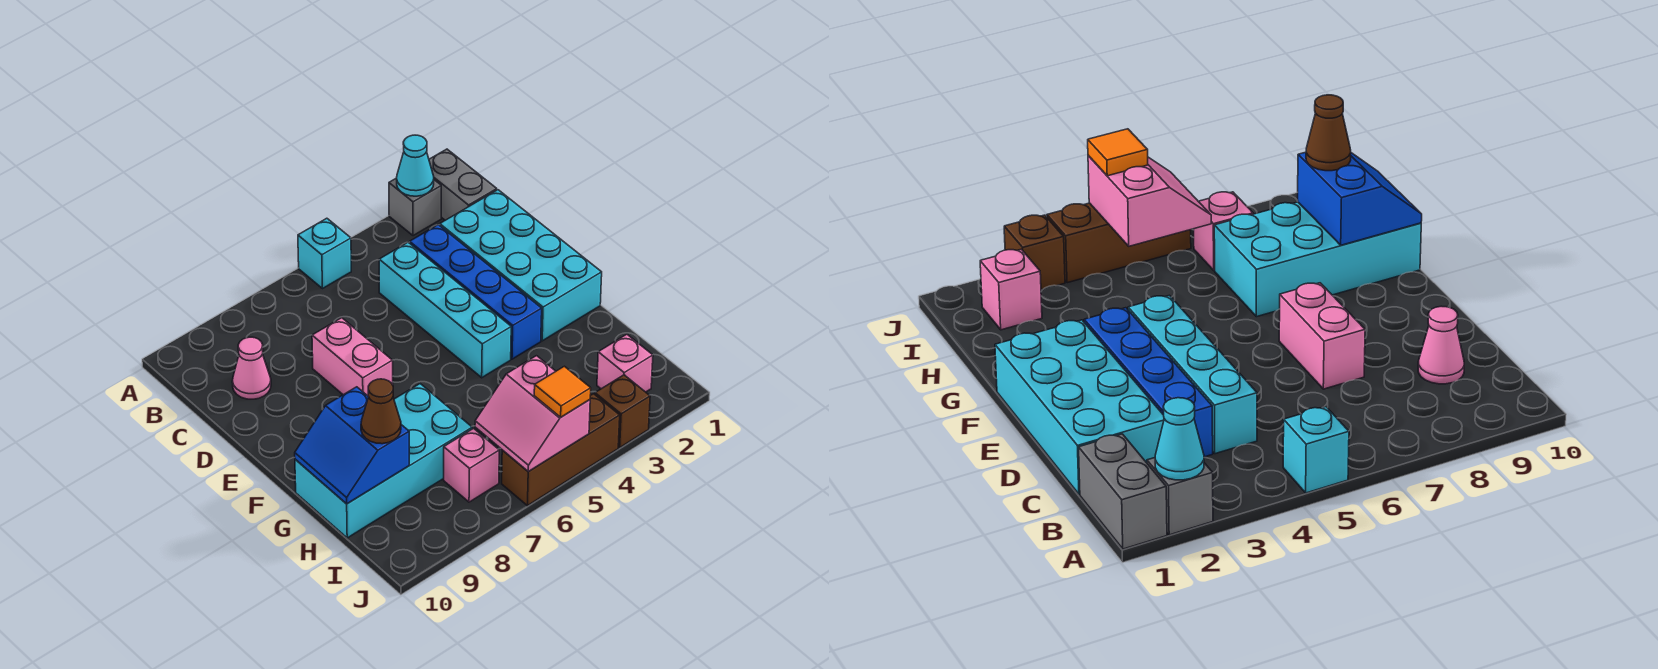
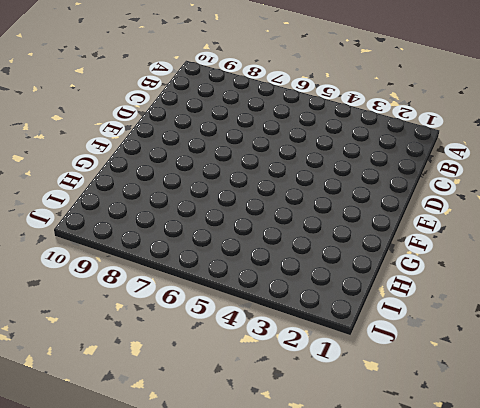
none -> grey 1x2 brick [429,149,497,220]
none -> grey 1x1 brick [389,178,441,236]
none -> cyan 1x1 brick [298,218,351,288]

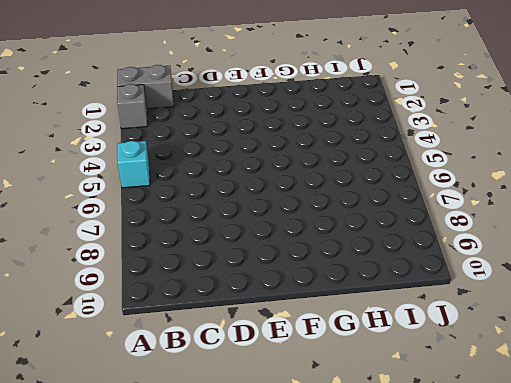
none -> cyan 2x4 brick [440,190,602,341]
none -> blue 1x4 brick [410,225,542,359]
none -> cyan 1x4 brick [379,242,511,378]

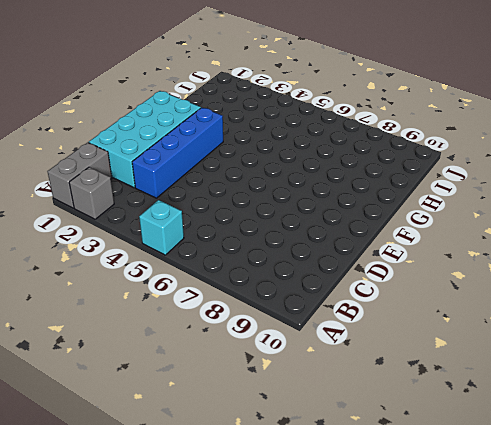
none -> cyan 1x4 brick [379,242,511,378]
none -> pink 1x1 cone [232,337,271,399]
none -> pink 1x2 brick [312,318,393,396]

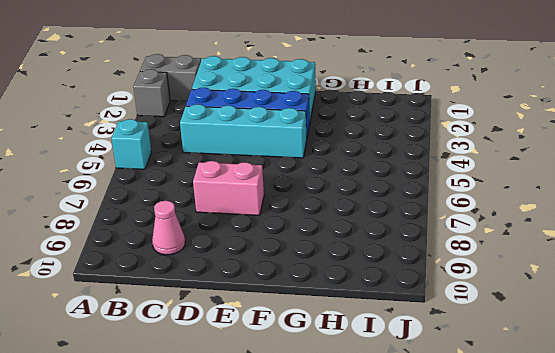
none -> cyan 2x4 brick [295,384,472,538]
none -> pink 1x1 brick [597,334,653,392]
none -> pink 1x1 brick [444,428,499,502]

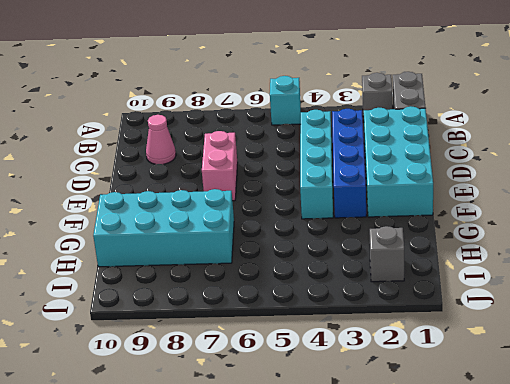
grey 1x1 brick [370,226,404,282] -> pink 1x1 brick [597,334,653,392]
none -> pink 1x1 brick [444,428,499,502]
none -> brown 1x1 brick [595,375,650,447]
none -> brown 1x3 brick [502,394,620,506]

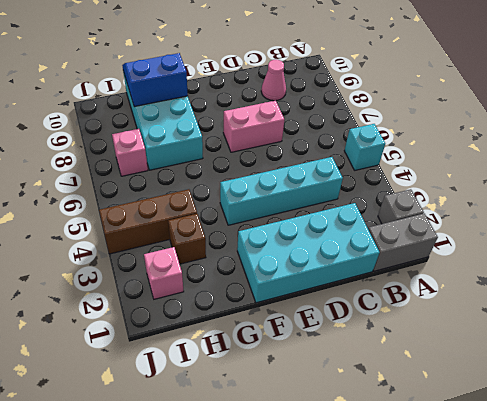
brown 1x1 brick [168,214,206,264] -> brown 1x1 brick moved to [595,375,650,447]
brown 1x3 brick [99,189,197,254] -> brown 1x3 brick turned to [502,394,620,506]
none -> blue 1x4 brick [410,225,542,359]
none -> cyan 1x1 cone [397,135,434,196]
none -> pink 2x2 slope [475,356,590,472]

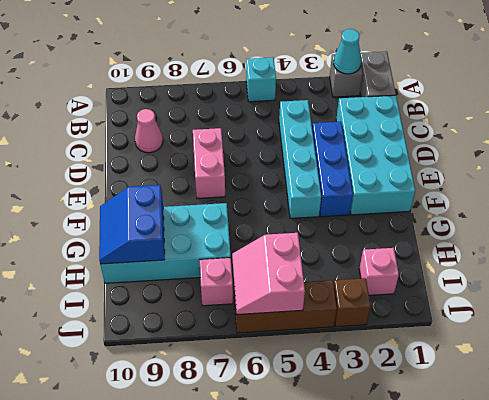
blue 1x3 brick [312,122,353,217] -> blue 1x4 brick [410,225,542,359]
none -> brown 1x1 cone [361,379,401,444]
none -> orange 1x1 tile [534,366,591,417]

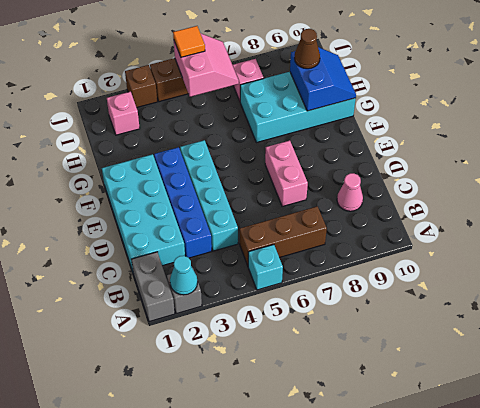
brown 1x3 brick [240,206,327,266] -> none

